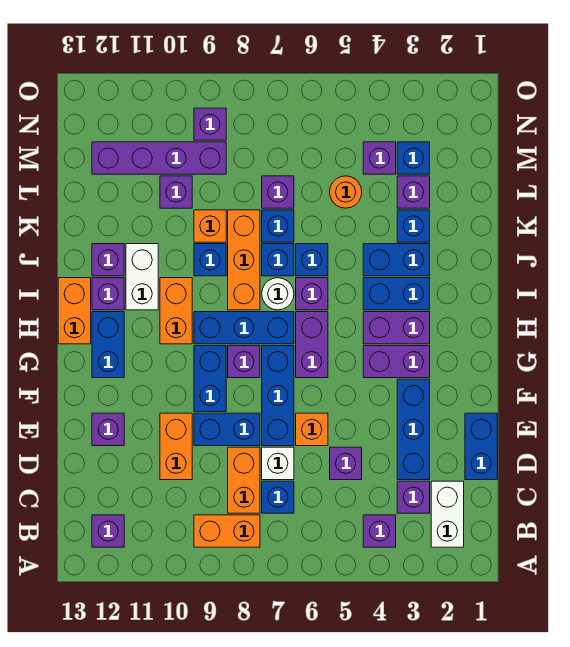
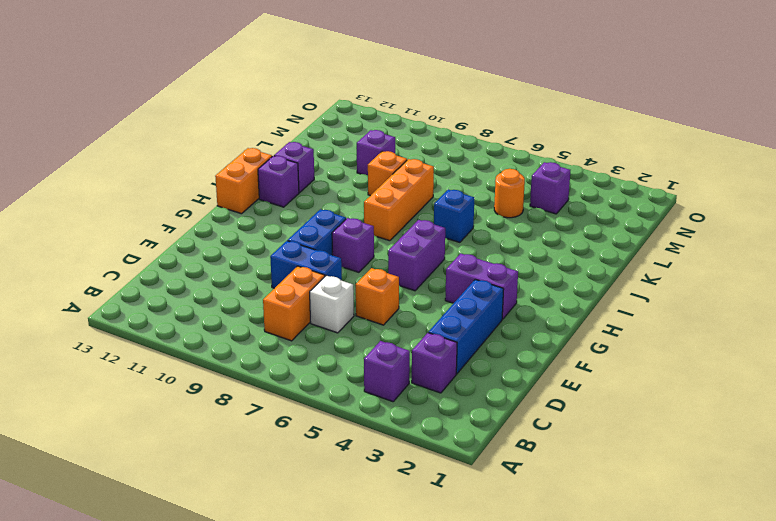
none -> white 1x2 brick [431,481,464,547]
none -> orange 1x2 brick [194,515,260,547]
none -> purple 1x1 brick [92,515,124,547]
none -> blue 1x1 brick [262,481,294,513]

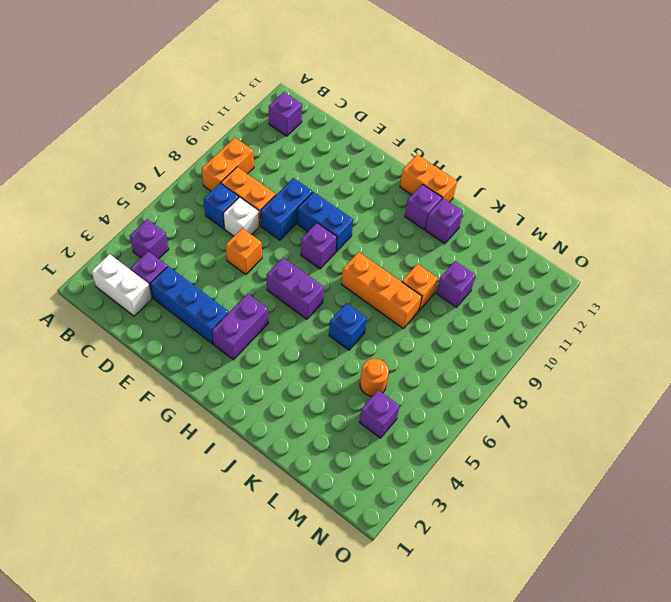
none -> blue 1x2 brick [465,413,497,480]
none -> purple 1x1 brick [330,447,362,480]
none -> orange 1x2 brick [160,413,192,480]
none -> blue 1x3 brick [262,346,294,446]

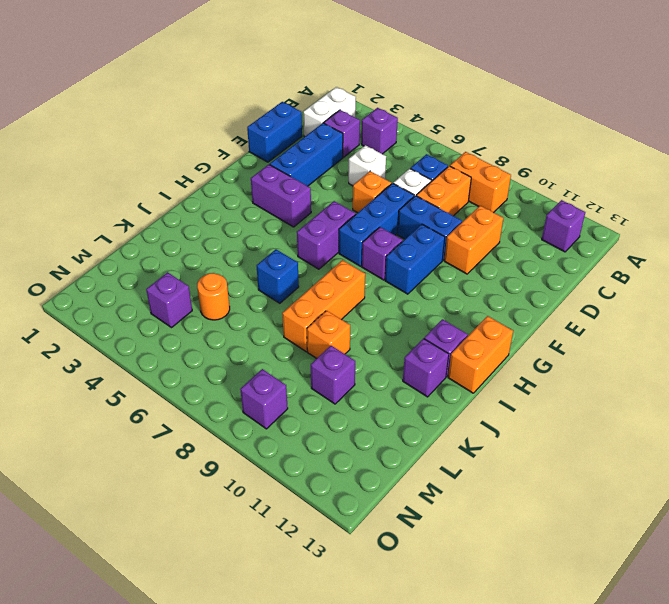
white 1x1 brick [349,145,386,186] -> purple 1x1 brick [330,447,362,480]
none -> purple 1x1 brick [92,413,124,446]
none -> blue 1x2 brick [92,312,124,378]
none -> purple 1x2 brick [363,312,430,344]
none -> blue 1x3 brick [194,312,294,344]

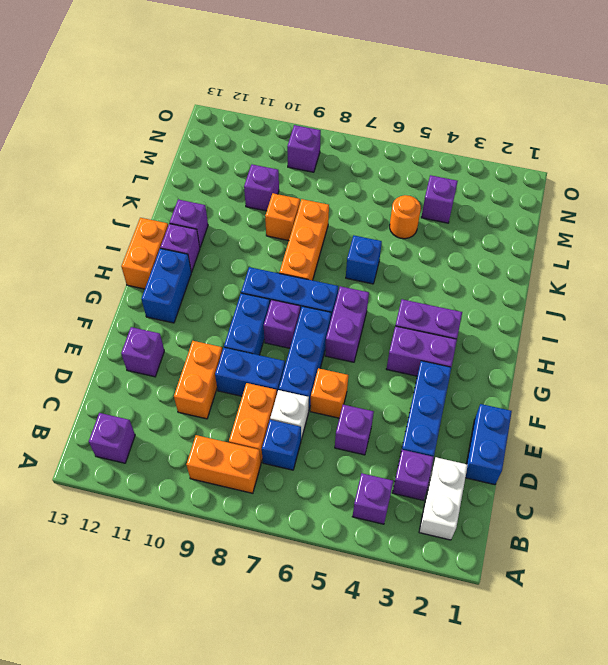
none -> orange 1x2 brick [160,278,192,344]
none -> blue 1x2 brick [363,278,430,310]
none -> purple 1x1 brick [296,278,328,310]
none -> white 1x1 round brick [262,278,294,310]

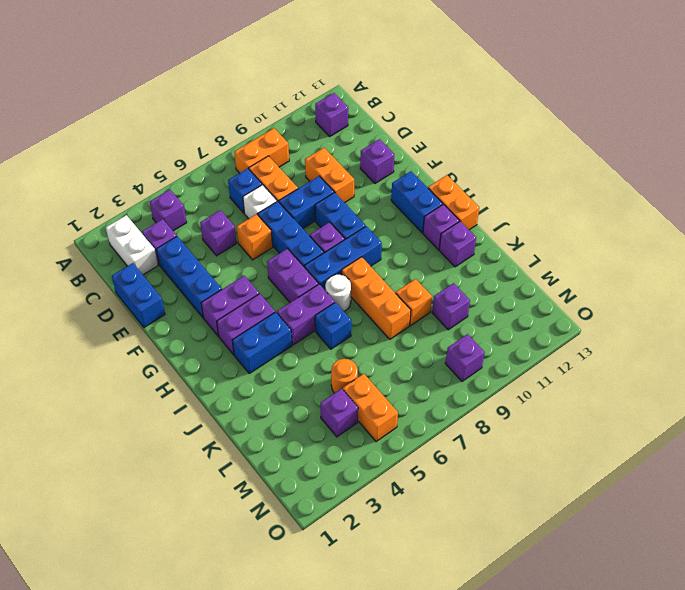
purple 1x2 brick [277,284,335,345] -> purple 1x1 brick [296,278,328,310]
orange 1x2 brick [343,374,398,442] -> orange 1x2 brick moved to [160,278,192,344]
none -> white 1x2 brick [126,244,158,310]
none -> blue 1x2 brick [363,244,430,276]
none -> blue 1x1 brick [262,244,294,276]
none -> blue 1x1 brick [194,244,226,276]

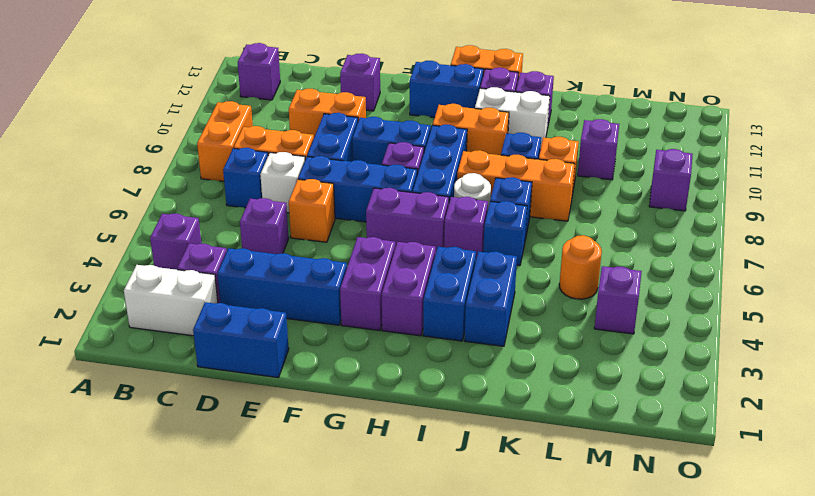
none -> blue 1x1 brick [397,210,430,242]
none -> blue 1x1 brick [262,210,294,242]
none -> purple 1x1 brick [397,176,430,208]
none -> purple 1x1 brick [262,176,294,208]

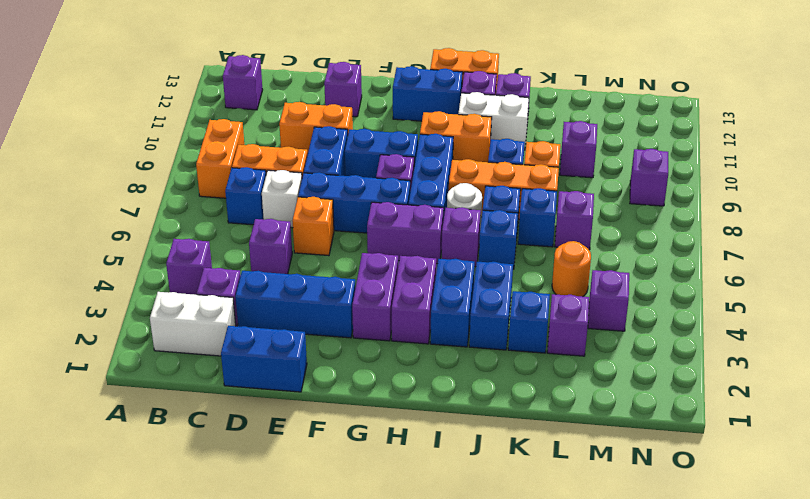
none -> blue 1x1 brick [397,142,430,174]
none -> purple 1x4 brick [92,142,226,174]

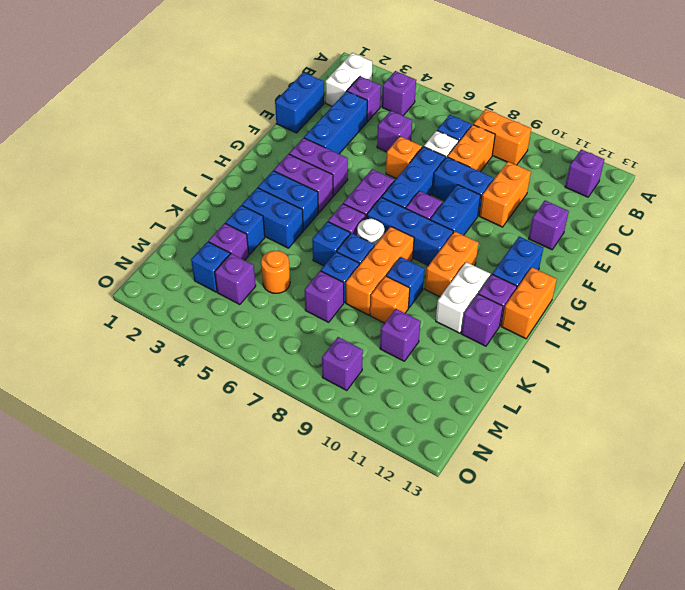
none -> purple 1x4 brick [92,142,226,174]

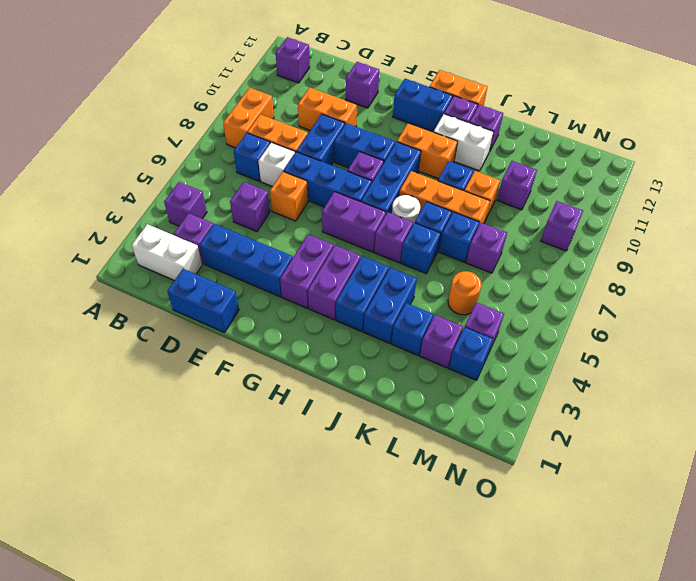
none -> purple 1x4 brick [92,142,226,174]

